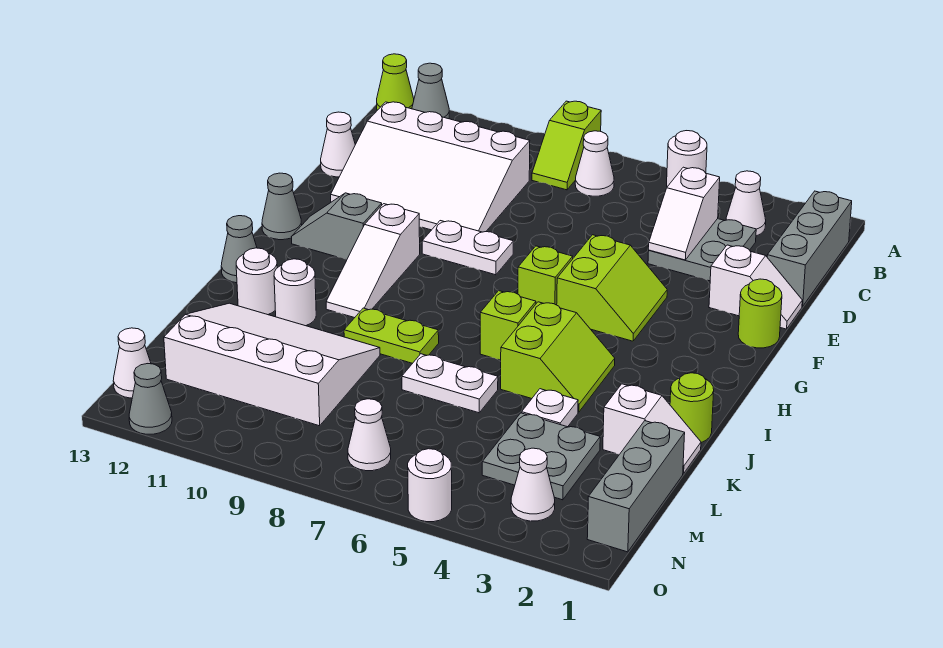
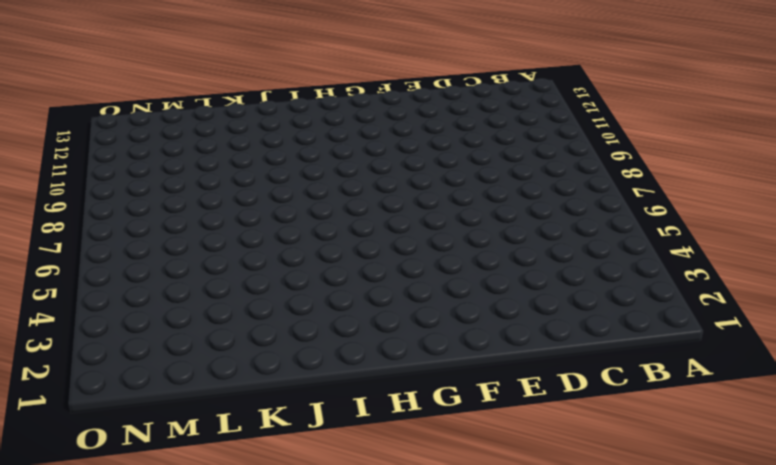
none -> white 1x1 round brick [667,131,707,187]
none -> lime 1x2 slope [532,101,601,190]
none -> grey 1x1 cone [412,63,449,119]
none -> lime 1x1 cone [377,54,414,110]

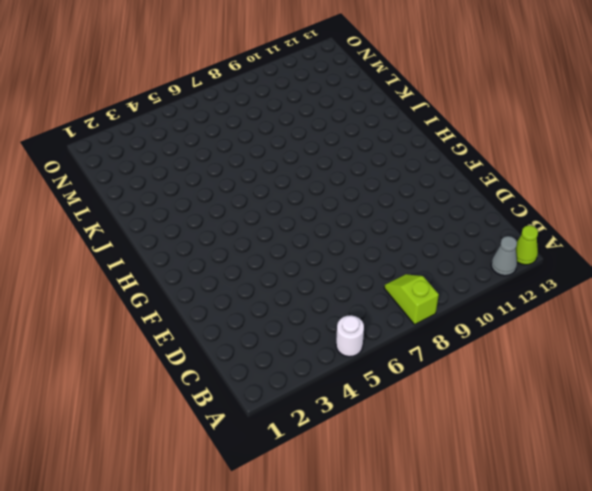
none -> grey 1x3 brick [767,191,852,306]
none -> white 1x1 cone [726,171,766,236]
none -> white 1x1 cone [575,131,614,196]
none -> grey 2x2 plate [648,219,756,281]

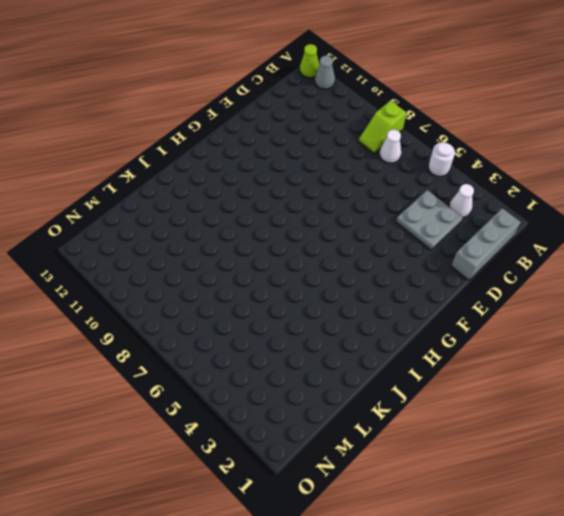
none -> white 3x4 slope [331,102,530,232]
none -> white 1x1 cone [321,112,355,177]
none -> white 1x2 slope [709,245,802,329]
none -> lime 1x1 round brick [738,279,782,348]

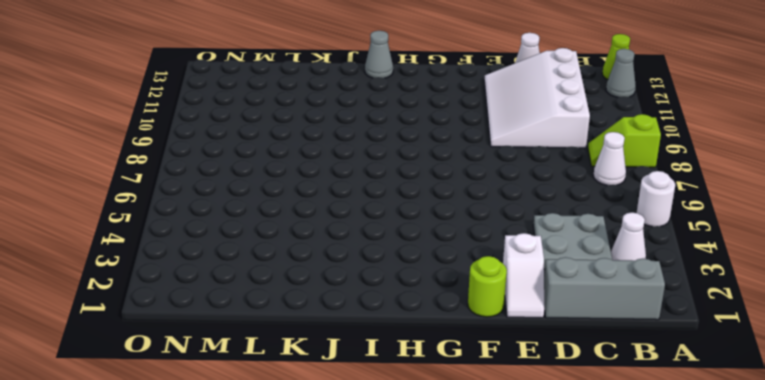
none -> lime 2x2 slope [557,235,667,341]
none -> white 1x2 plate [422,221,513,275]
none -> lime 1x1 brick [518,246,573,305]
none -> white 1x3 slope [326,204,420,318]

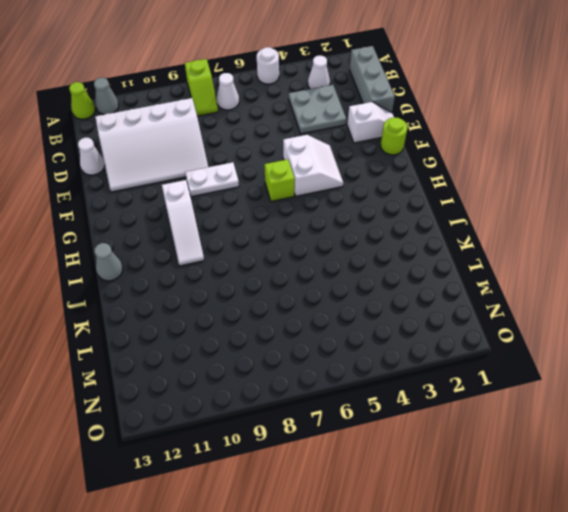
white 2x2 slope [283,135,343,196] -> lime 2x2 slope [557,235,667,341]
none -> grey 1x2 slope [291,193,382,260]
none -> grey 1x1 cone [262,173,302,240]
none -> lime 2x2 slope [501,302,615,412]
none -> lime 1x1 brick [480,291,536,360]

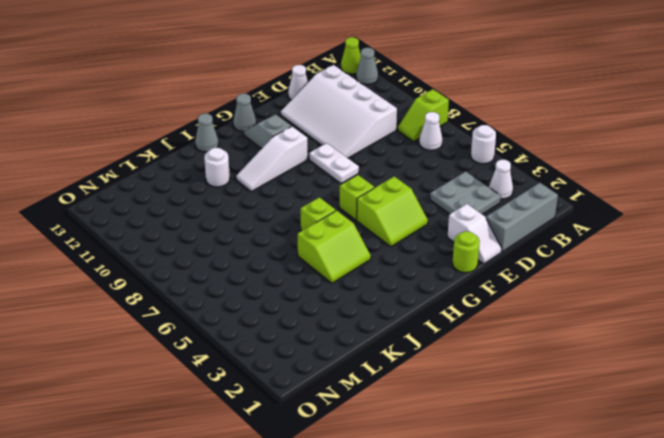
none -> lime 1x1 round brick [670,373,714,443]
none -> lime 1x2 plate [344,308,439,363]
none -> white 1x1 round brick [236,248,277,315]
none -> white 1x2 slope [603,384,701,474]

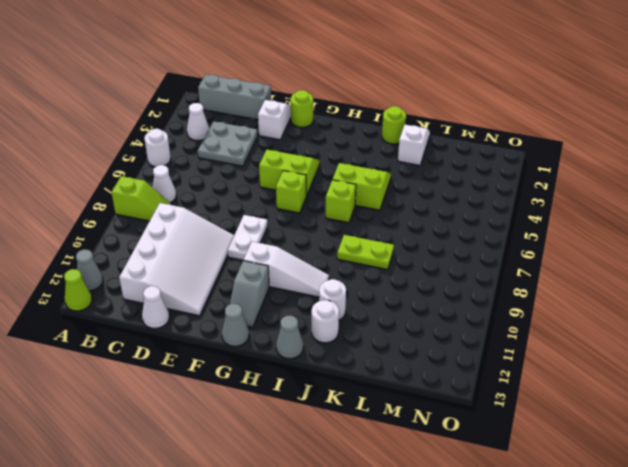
lime 1x2 plate [337,235,394,270] -> lime 1x2 plate turned to [344,308,439,363]
none -> white 1x1 plate [522,389,578,427]
none -> white 1x2 plate [402,354,498,413]
none -> white 3x4 slope [164,303,380,426]
none -> grey 1x3 brick [587,421,685,552]

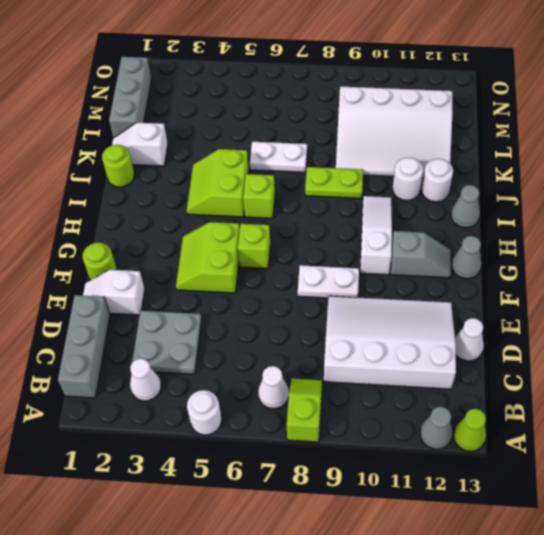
none -> white 1x1 plate [522,389,578,427]
none -> grey 2x2 plate [482,413,600,500]
none -> white 1x1 cone [511,448,555,521]
none -> white 1x1 cone [348,399,391,471]

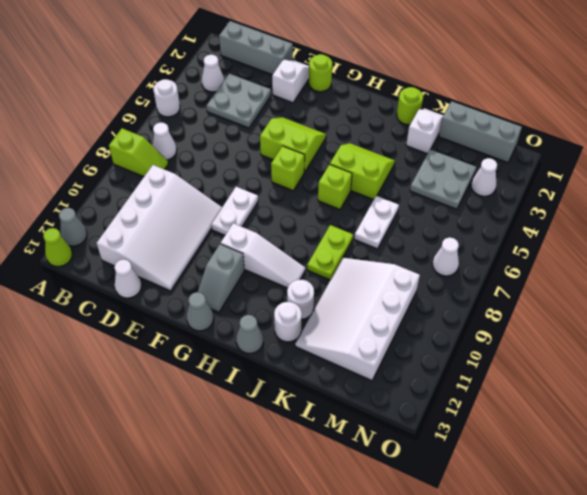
none -> white 1x1 plate [522,389,578,427]
none -> white 1x1 cone [113,328,151,398]
none -> white 1x1 round brick [408,449,452,522]
none -> grey 1x1 cone [129,364,172,434]

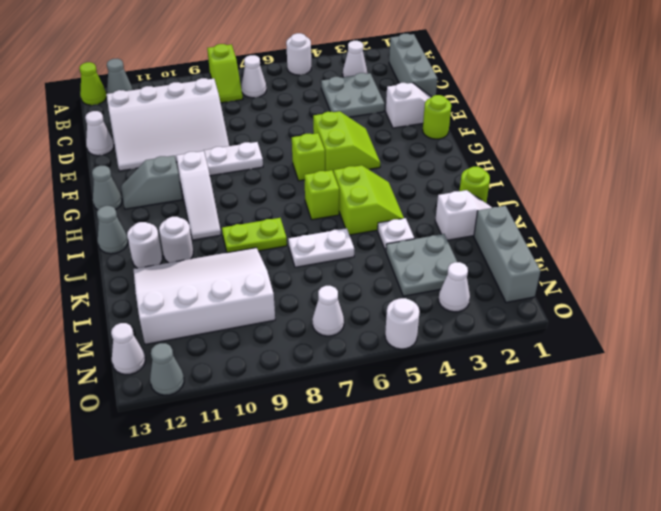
none -> white 1x2 slope [649,167,720,260]

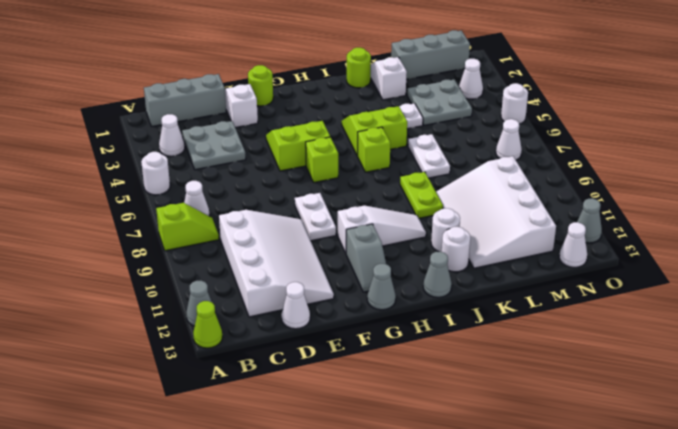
none -> white 1x2 slope [649,167,720,260]

